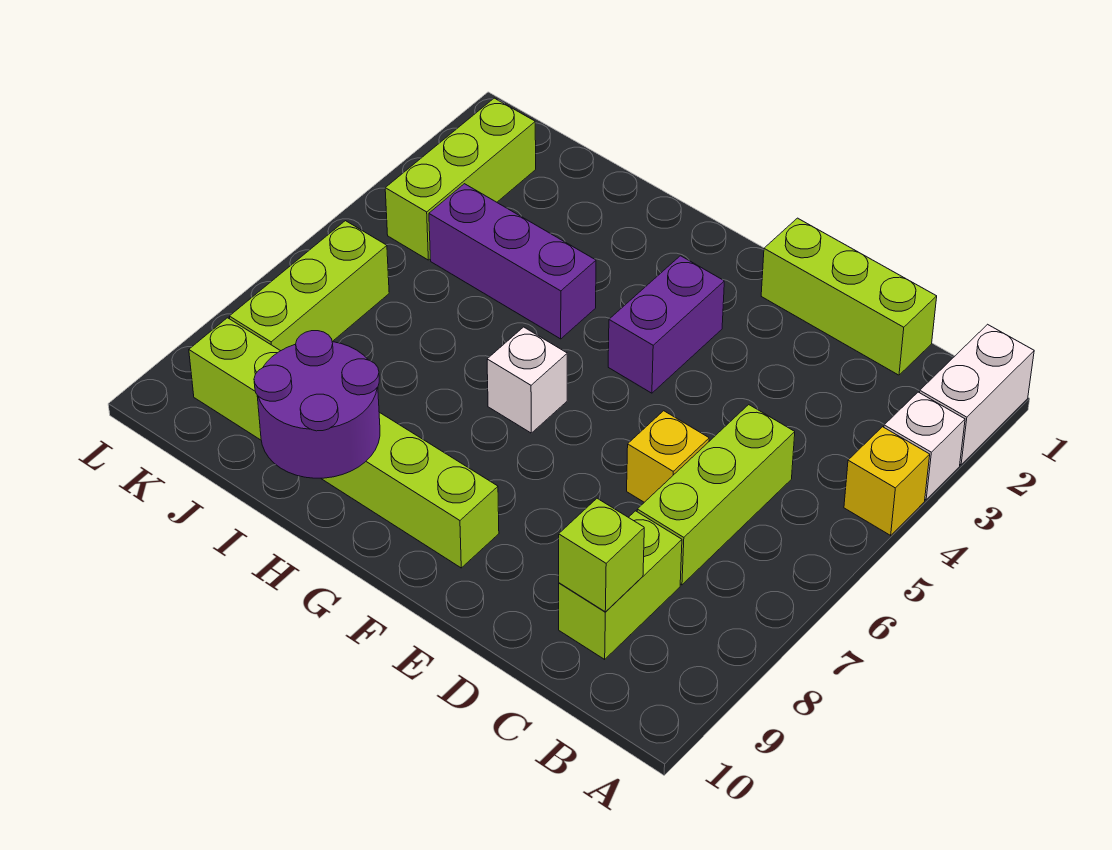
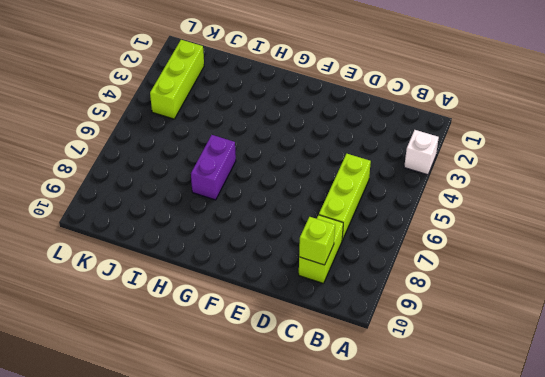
purple 1x2 brick [191,135,236,200] -> purple 1x2 brick moved to [608,256,724,393]
none -> white 1x2 brick [920,324,1034,465]
none -> yellow 1x1 brick [844,427,930,535]
none -> lime 1x3 brick [761,218,937,375]

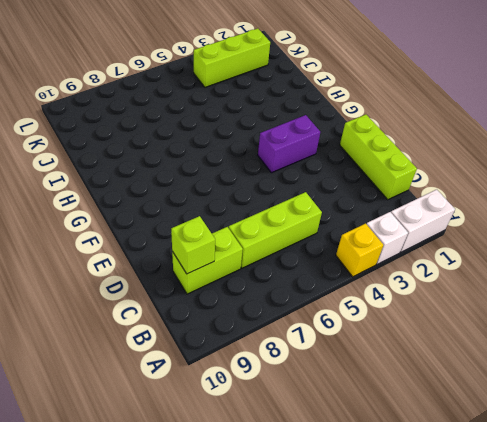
none -> yellow 1x1 brick [627,411,709,502]
none -> lime 1x6 brick [189,318,499,568]
none -> white 1x1 brick [487,327,567,433]

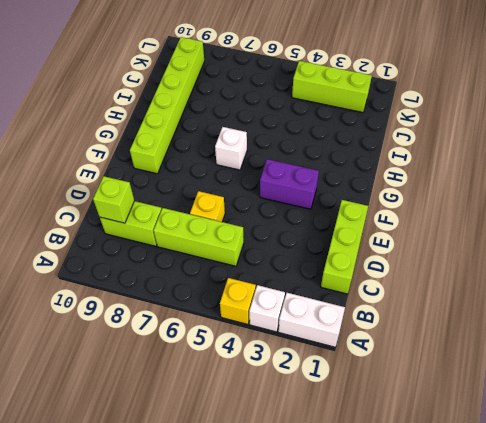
none -> purple 1x3 brick [429,184,596,339]
none -> lime 1x3 brick [229,221,389,351]
none -> purple 2x2 round brick [254,331,380,478]

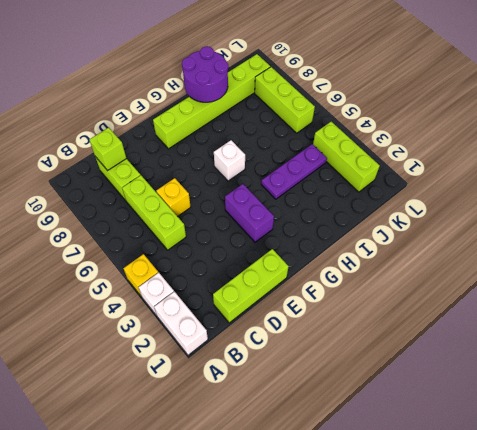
purple 1x3 plate [261,144,327,199] -> purple 1x3 brick [429,184,596,339]

